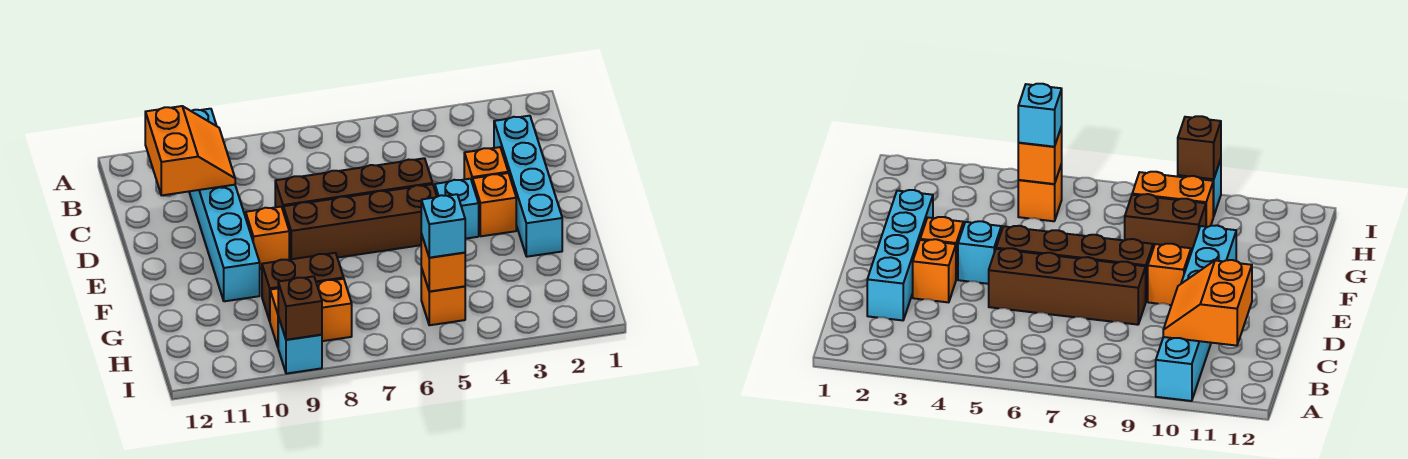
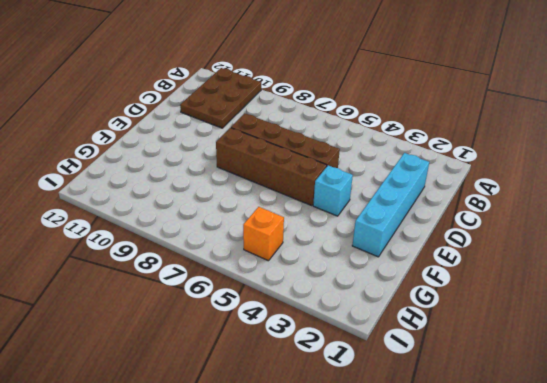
brown 2x3 plate [180,68,261,128] -> cyan 1x6 brick [189,109,260,301]
none -> orange 1x1 brick [464,147,508,184]
none -> orange 1x1 brick [473,173,516,236]
none -> orange 1x1 brick [246,207,289,269]

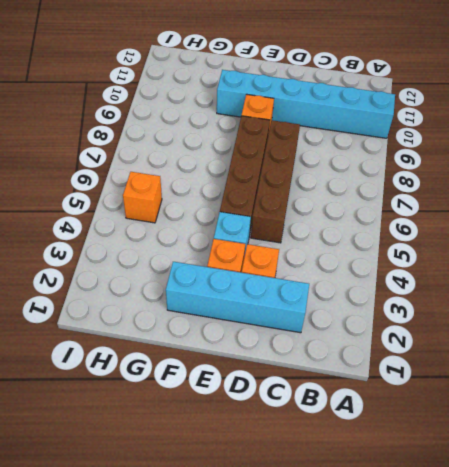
none -> brown 1x2 brick [262,253,344,321]
none -> orange 1x2 brick [270,279,352,347]
none -> cyan 1x1 brick [278,317,322,374]

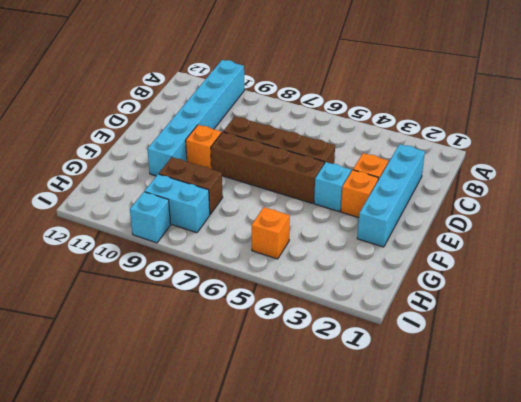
cyan 1x2 brick [145,174,210,233] -> orange 1x2 brick [270,279,352,347]
none -> orange 2x2 slope [145,106,235,195]
none -> orange 1x1 brick [421,234,465,292]
none -> brown 1x1 brick [278,276,322,340]

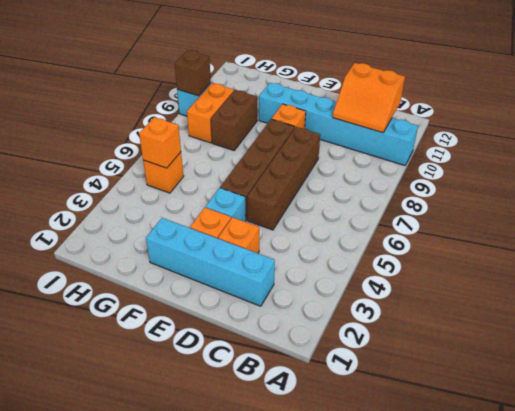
none -> cyan 1x1 brick [421,194,465,258]

